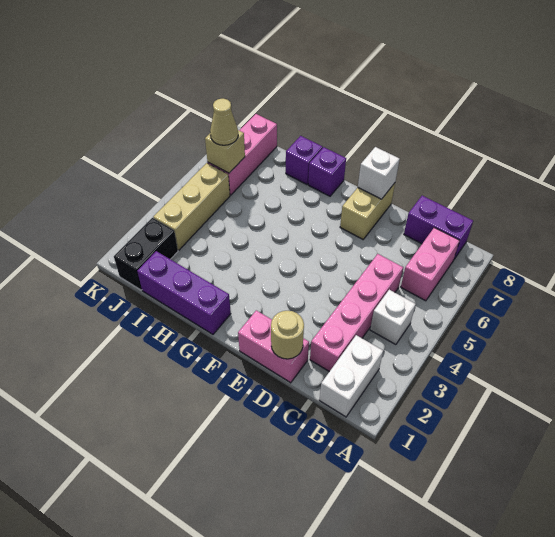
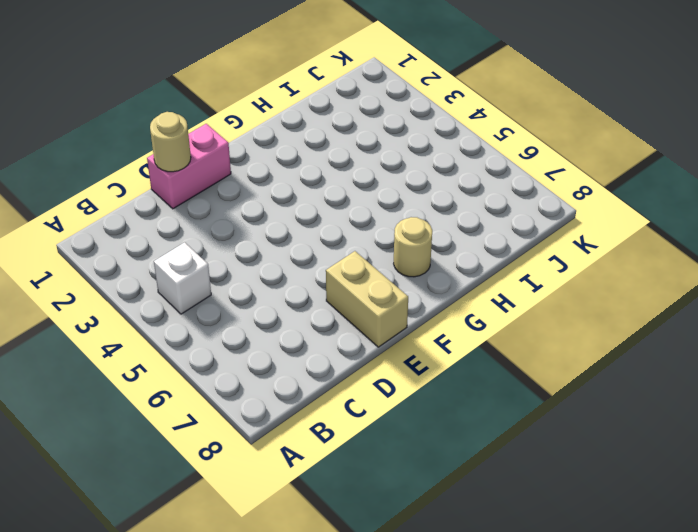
tan 1x1 round brick [394,217,432,277] -> none
none -> white 1x2 brick [319,335,383,417]
none -> pink 1x2 brick [401,228,460,301]
none -> purple 1x2 brick [404,196,473,259]

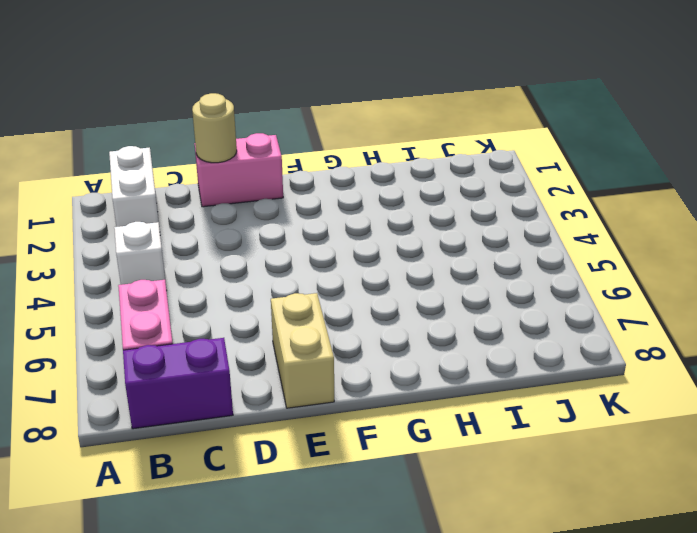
none -> pink 1x4 brick [310,254,403,372]
none -> purple 1x3 brick [137,251,231,334]
none -> purple 1x1 brick [308,147,346,196]

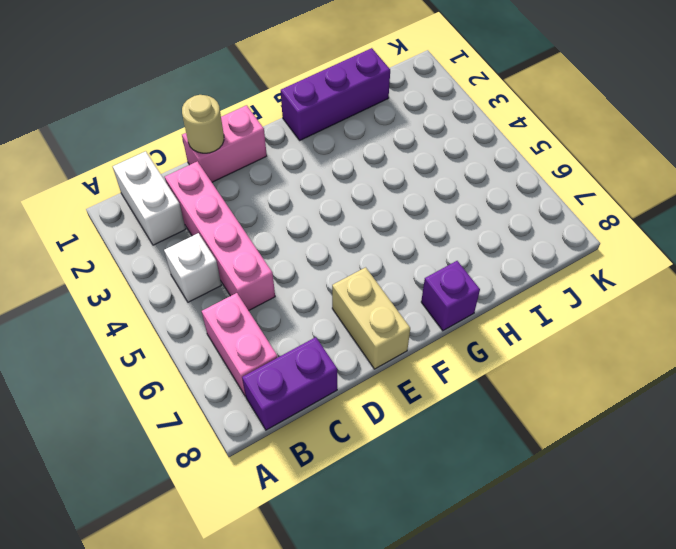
none -> purple 1x1 brick [286,136,323,184]
none -> black 1x2 brick [114,218,178,290]
none -> tan 1x3 brick [153,163,230,250]

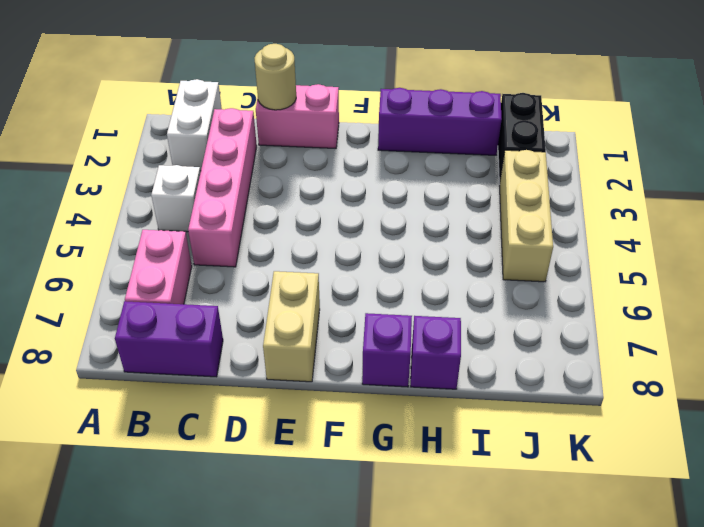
none -> pink 1x3 brick [208,114,277,195]
none -> white 1x1 brick [358,147,400,199]
none -> tan 1x1 brick [205,130,245,173]

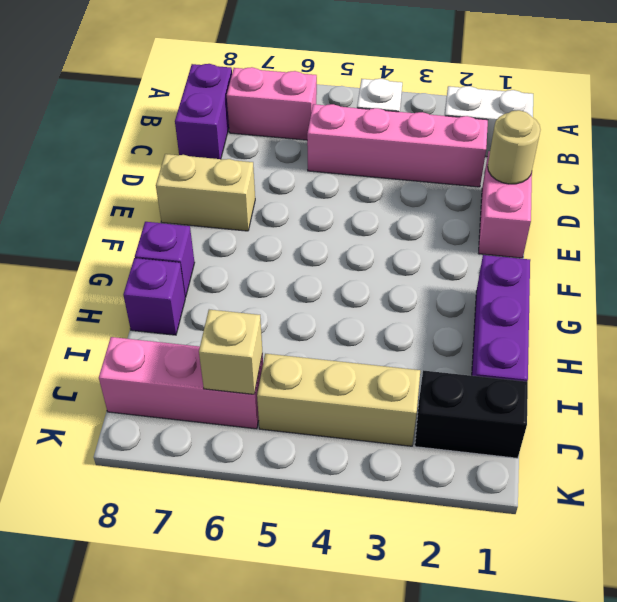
none -> white 1x1 brick [358,147,400,199]
none -> tan 1x1 cone [210,99,238,145]

